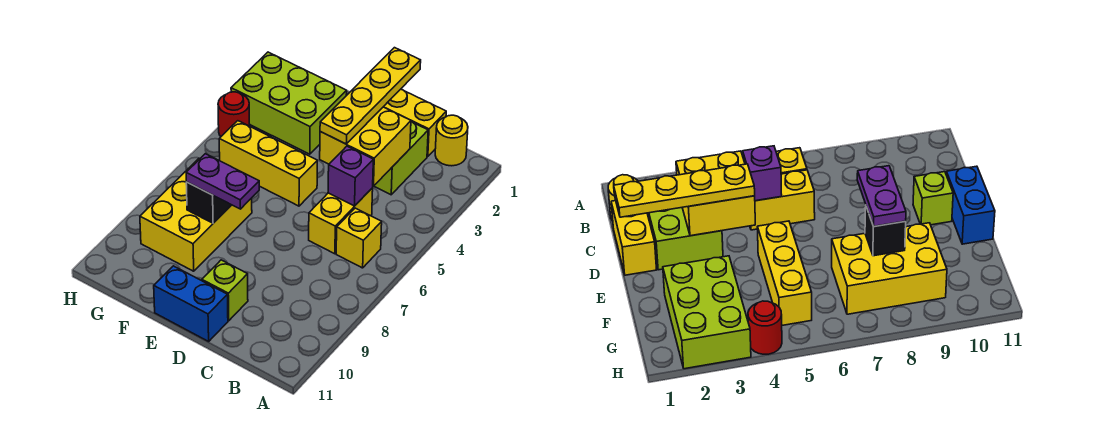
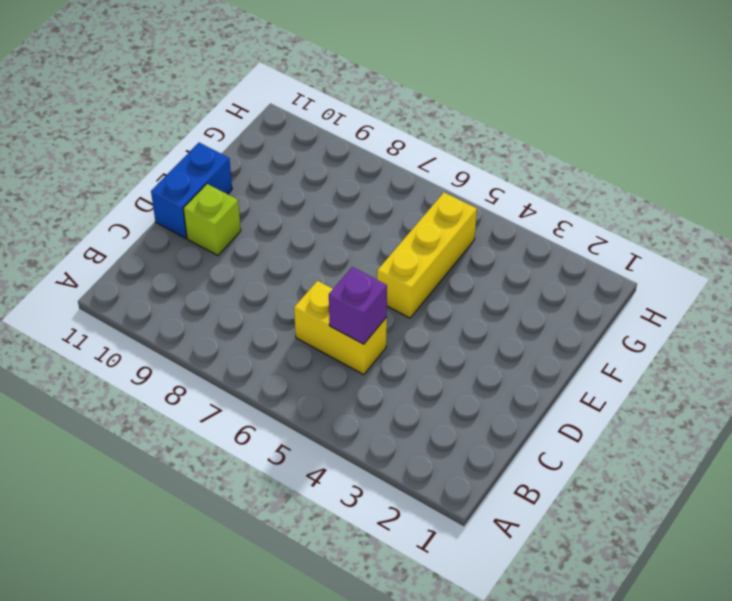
none -> yellow 1x1 round brick [435,115,468,166]
none -> yellow 1x1 brick [336,208,382,268]
none -> yellow 1x2 brick [384,89,446,157]

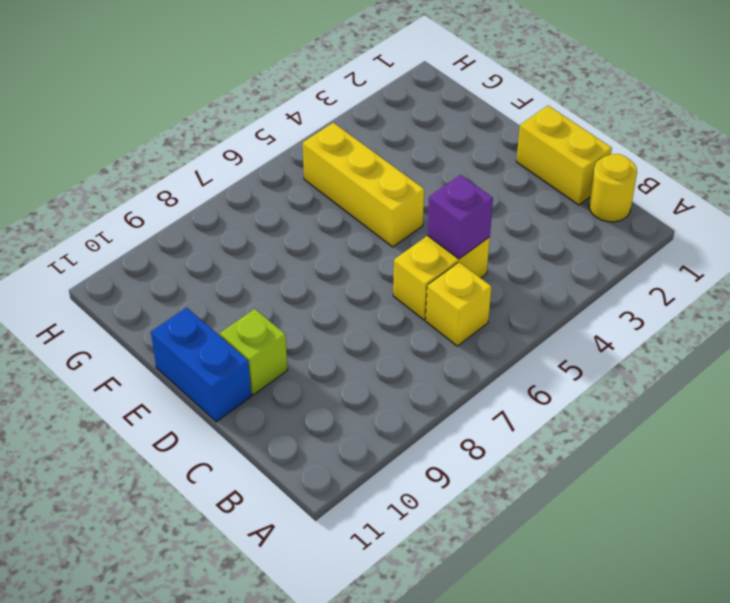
none -> lime 2x2 brick [374,122,428,195]
none -> lime 2x3 brick [231,52,347,154]
none -> yellow 2x3 brick [140,159,252,271]

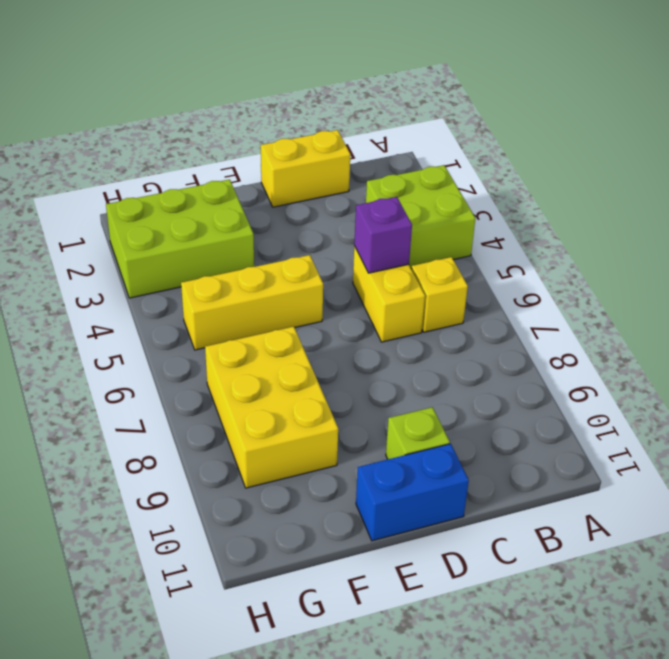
lime 2x2 brick [366,165,475,269] -> lime 2x2 brick moved to [374,122,428,195]
none -> yellow 1x1 round brick [435,115,468,166]
none -> red 1x1 round brick [218,92,250,136]
none -> yellow 2x2 brick [320,107,411,186]

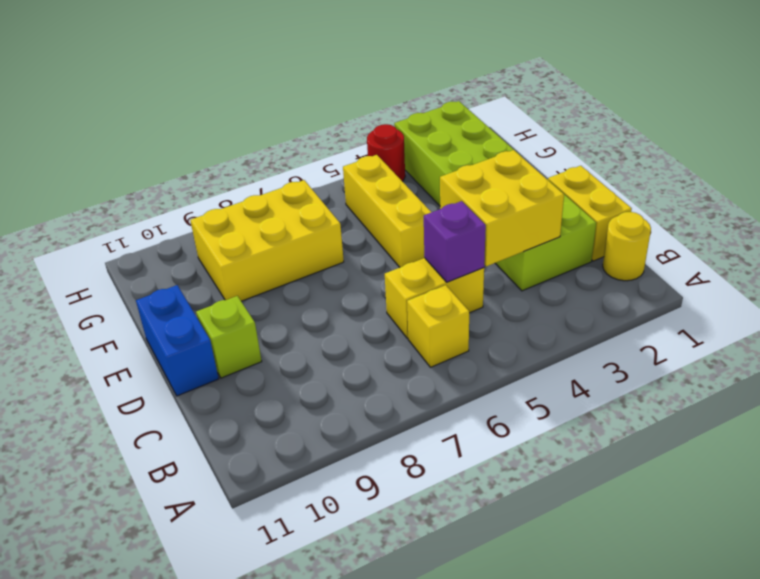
none -> black 1x1 brick [186,182,231,223]
none -> yellow 1x4 plate [320,48,421,144]
none -> purple 1x2 plate [186,154,259,209]

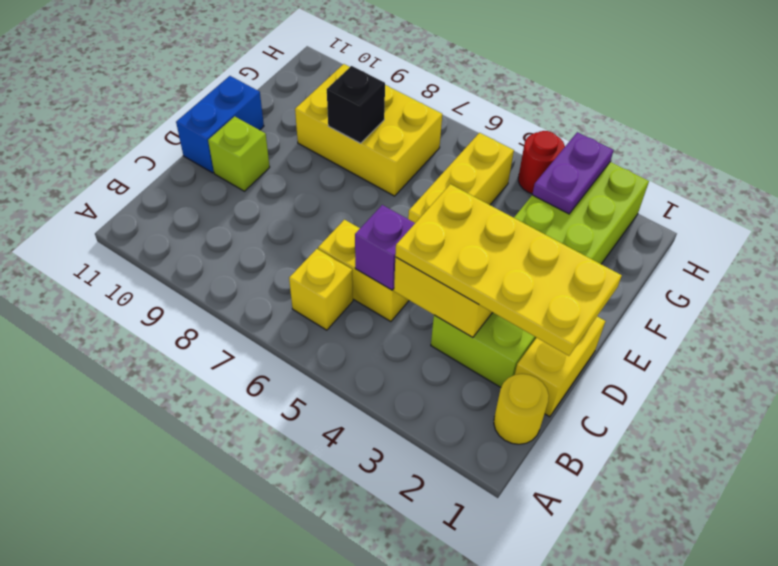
yellow 2x4 plate [395,184,622,356] -> yellow 1x4 plate [320,48,421,144]
purple 1x2 plate [532,132,614,214] -> purple 1x2 plate moved to [186,154,259,209]

